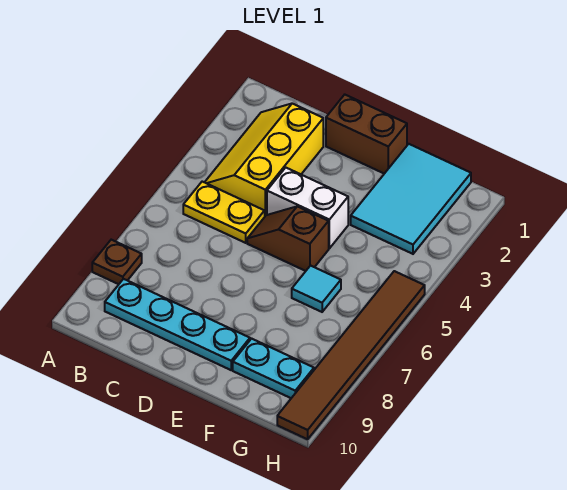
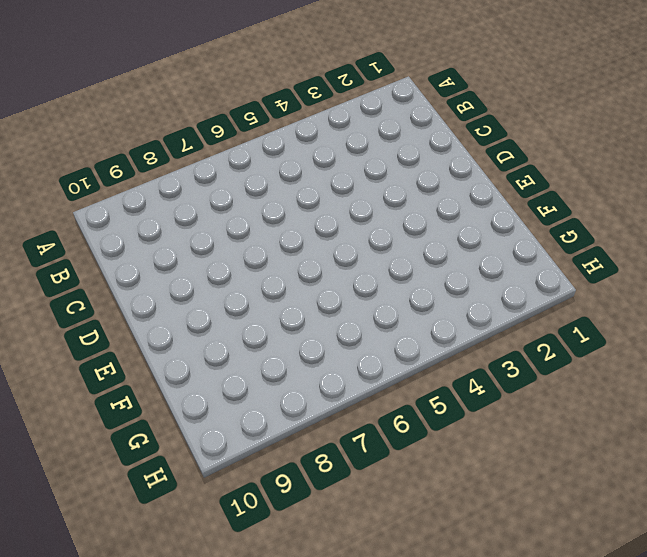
none -> brown 1x1 plate [92,240,142,284]
none -> yellow 2x3 slope [205,104,323,216]

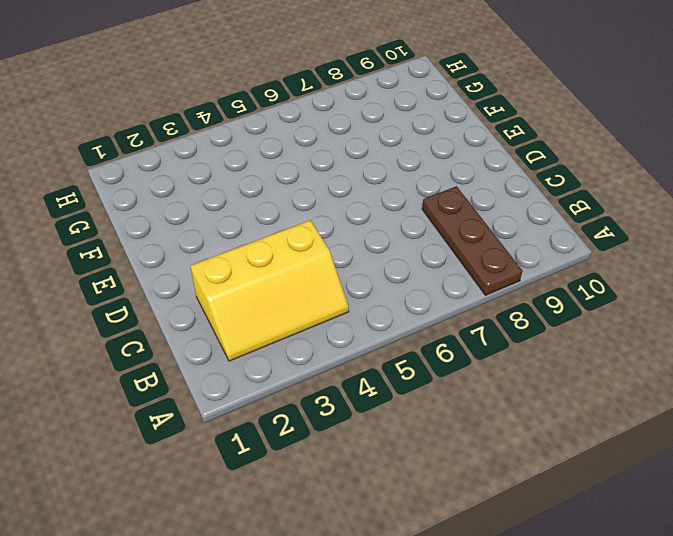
brown 1x3 plate [422,186,522,295] -> brown 1x1 plate [92,240,142,284]
none -> yellow 1x2 plate [183,182,265,243]
none -> cyan 1x4 plate [105,279,250,370]

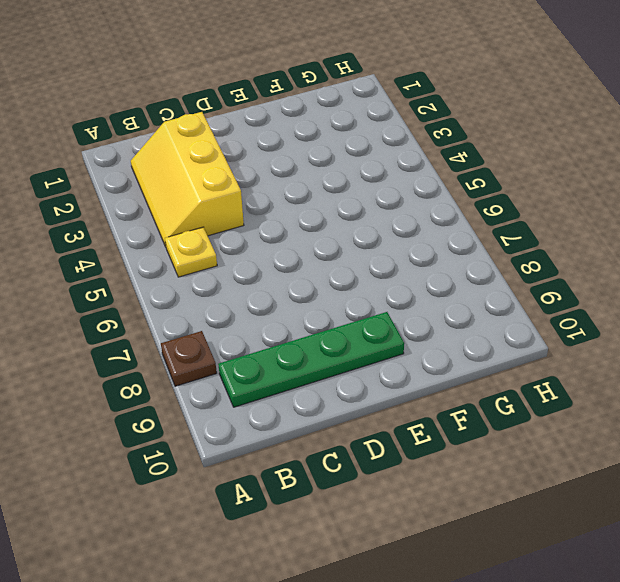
yellow 1x1 plate [165,227,217,277] -> yellow 1x2 plate [183,182,265,243]
green 1x4 plate [218,312,404,407] -> cyan 1x4 plate [105,279,250,370]
none -> brown 1x2 brick [326,95,407,174]
none -> white 1x2 brick [267,168,348,248]

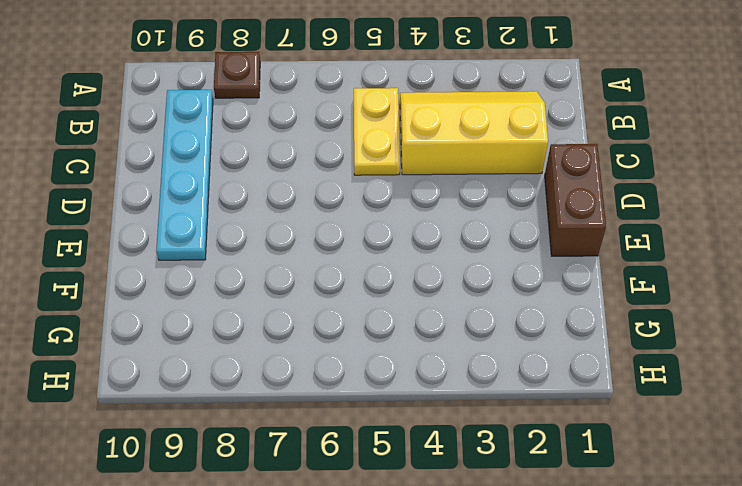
none -> white 1x2 brick [267,168,348,248]
none -> brown 1x2 slope [247,206,329,271]

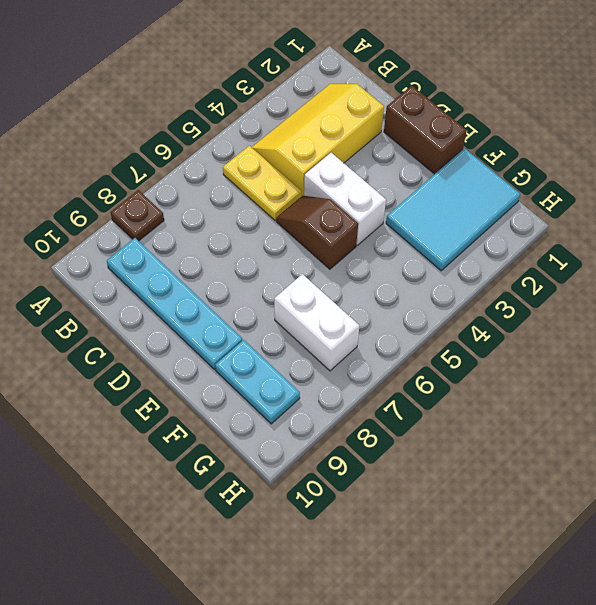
white 1x2 brick [274,274,359,371] -> none
none -> cyan 1x1 tile [292,266,341,312]
none -> brown 1x6 tile [277,271,425,439]

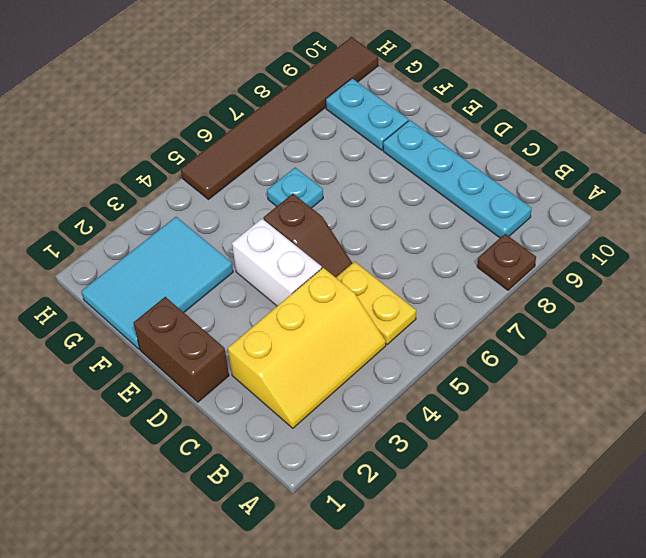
cyan 1x1 plate [267,168,323,208] -> cyan 1x1 tile [292,266,341,312]

